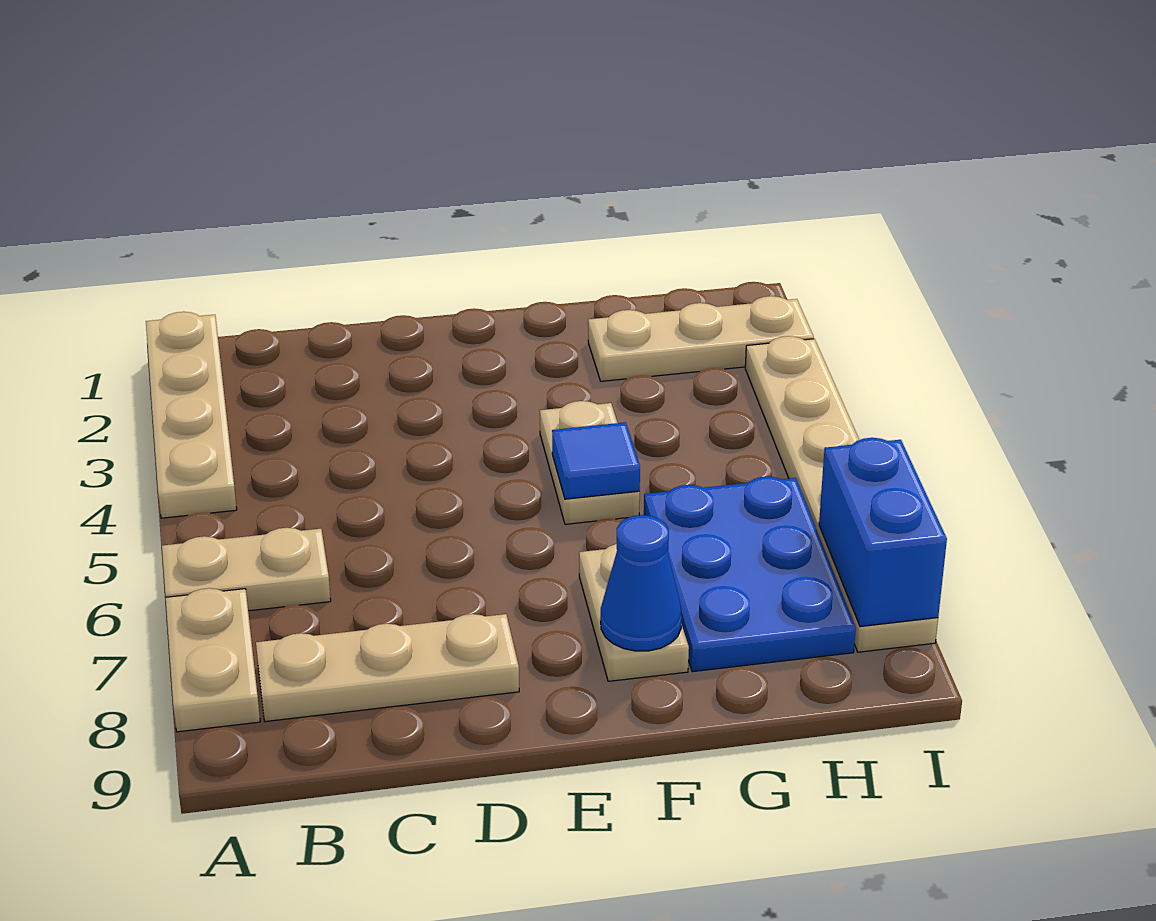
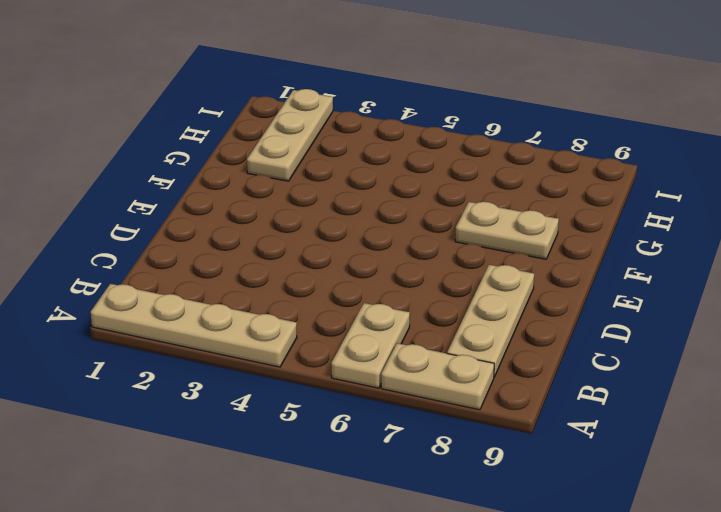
none -> tan 1x2 plate [540,401,640,524]
none -> blue 2x3 plate [644,476,856,672]
none -> tan 1x6 plate [745,336,938,652]

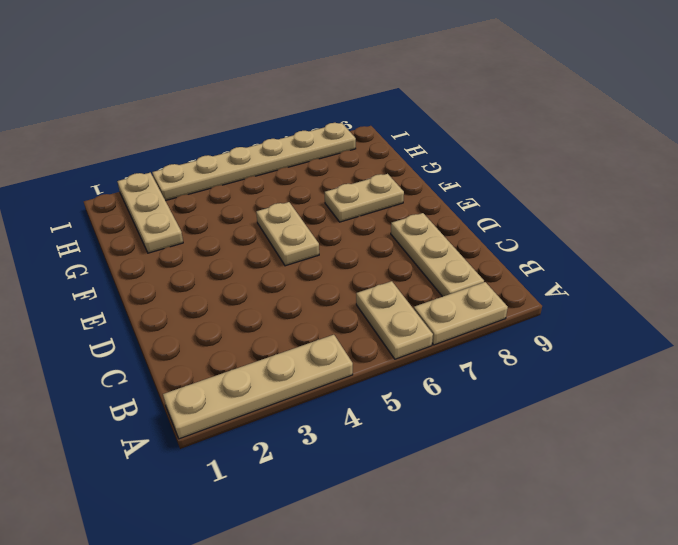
tan 1x2 plate [256,202,319,266] -> tan 1x2 plate turned to [540,401,640,524]
none -> blue 2x3 plate [644,476,856,672]
none -> blue 1x1 tile [552,422,640,499]
none -> blue 1x1 cone [601,515,682,651]

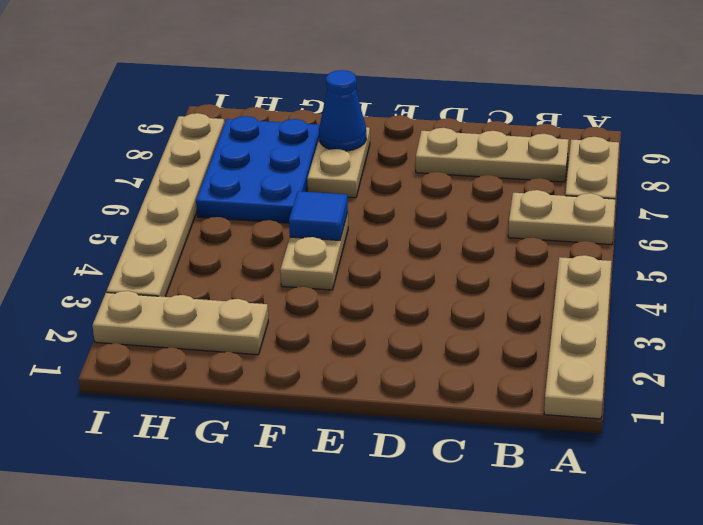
none -> blue 1x2 brick [819,438,947,627]

